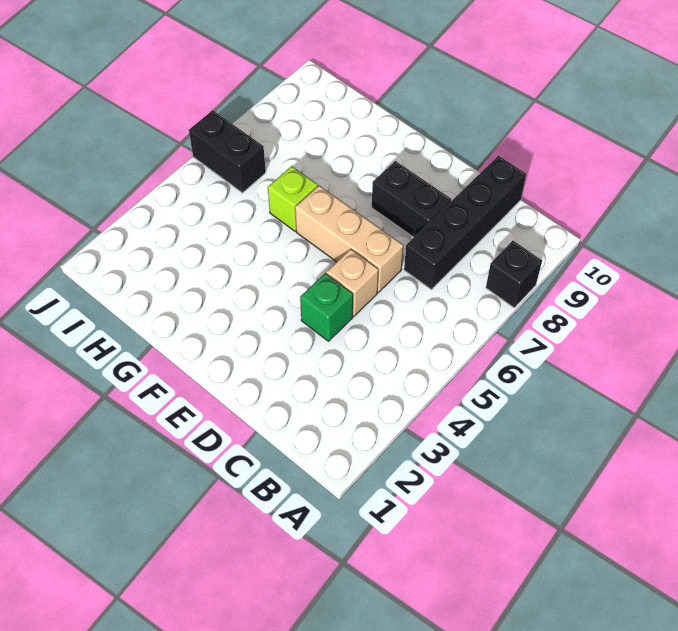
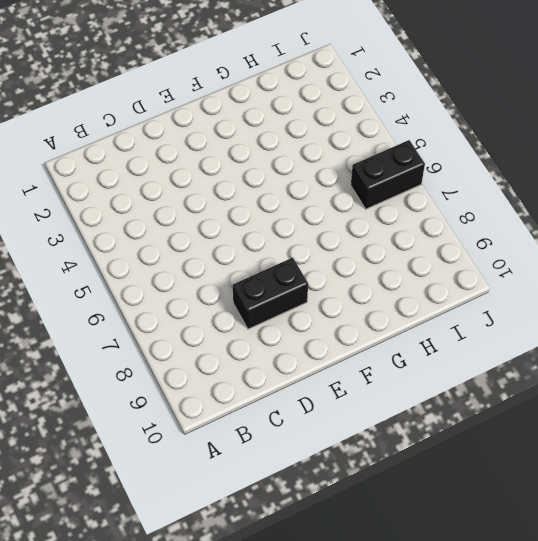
none -> black 1x1 brick [486,241,542,308]
none -> black 1x4 brick [404,156,526,290]

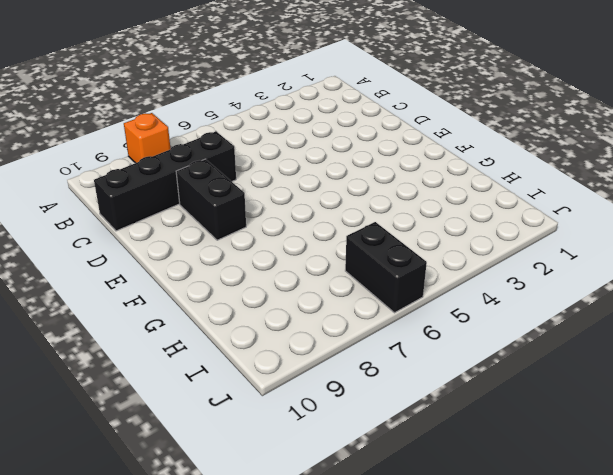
orange 1x1 brick [124,113,171,163] -> black 1x1 brick [486,241,542,308]
none -> green 1x1 brick [300,273,353,341]
none -> tan 1x1 brick [326,249,379,317]

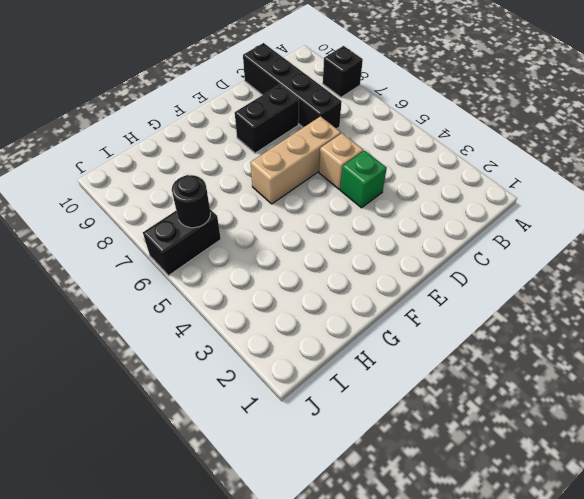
black 1x1 round brick [172,175,211,228] -> none
none -> lime 1x1 brick [268,166,318,231]

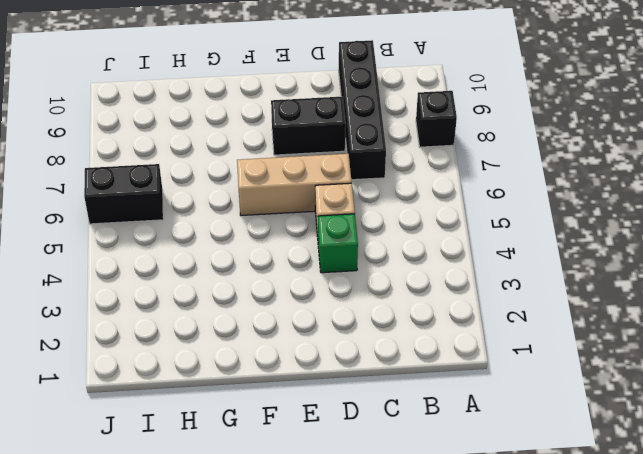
none -> lime 1x1 brick [268,166,318,231]

